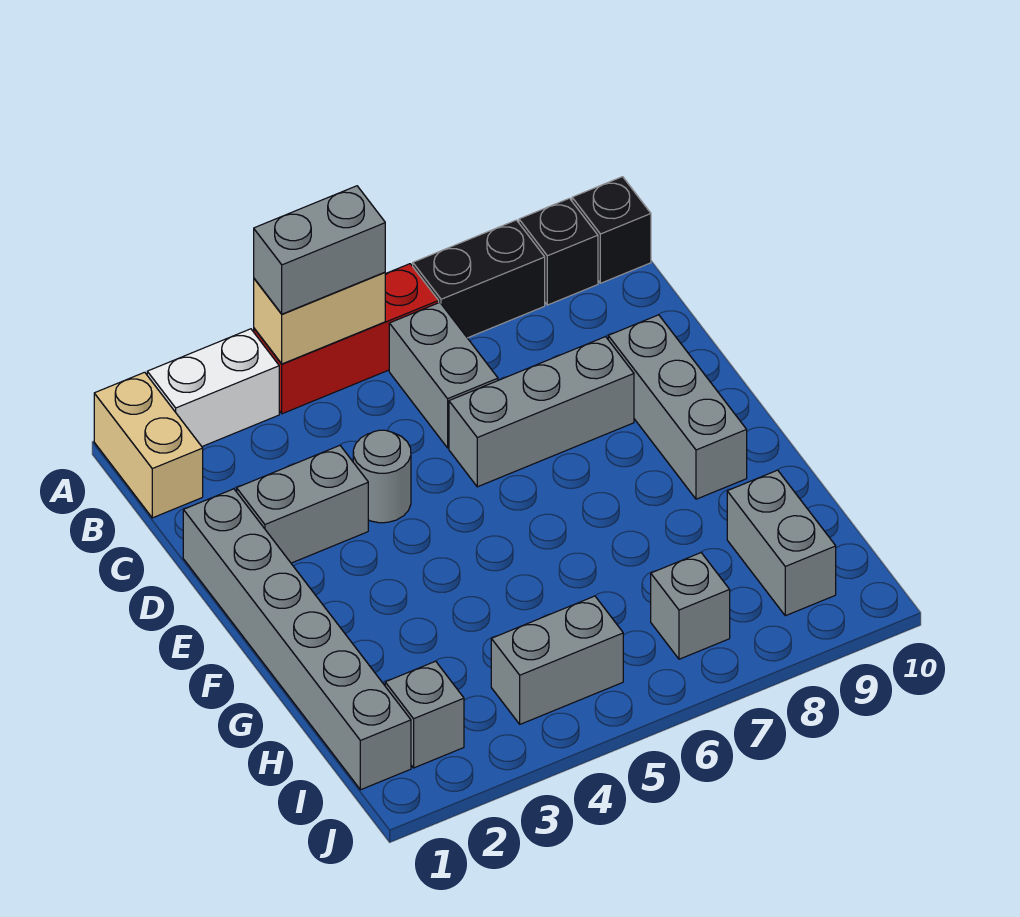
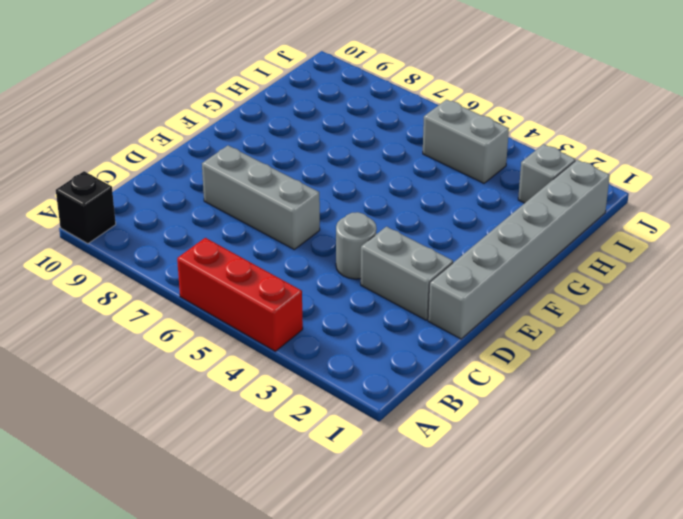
none -> tan 1x2 brick [94,372,203,518]
none -> white 1x2 brick [147,329,279,446]
none -> black 1x2 brick [413,220,545,338]

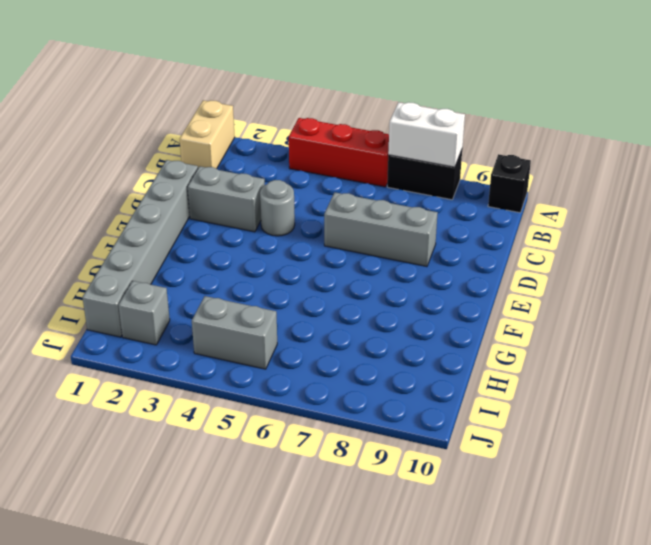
white 1x2 brick [388,102,465,167] -> white 1x2 brick moved to [147,329,279,446]
none -> black 1x1 brick [519,198,598,305]
none -> grey 1x2 brick [389,303,498,448]
none -> grey 1x3 brick [608,315,747,499]

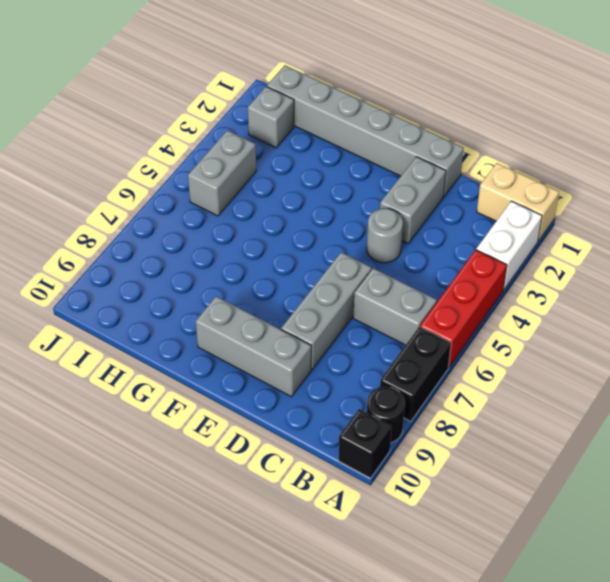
black 1x1 round brick [367,387,405,443] -> black 1x1 brick [519,198,598,305]
none -> grey 1x2 brick [727,470,836,616]
none -> grey 1x1 brick [651,553,730,659]
none -> tan 1x2 brick [254,272,385,364]

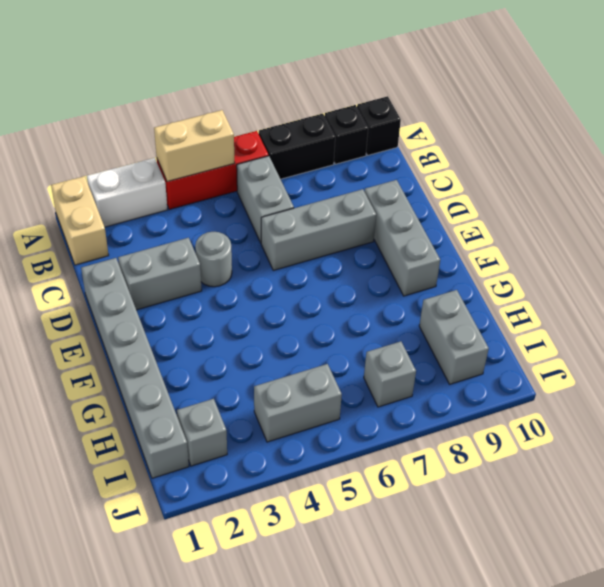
none -> grey 1x2 brick [254,186,385,314]

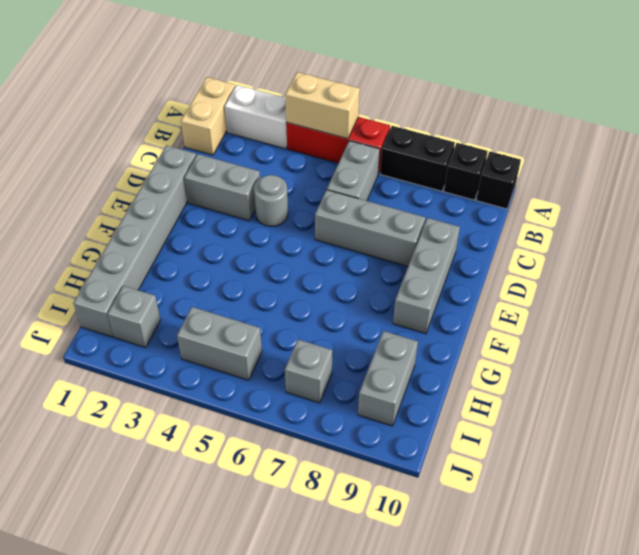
none -> grey 1x2 brick [254,186,385,314]

